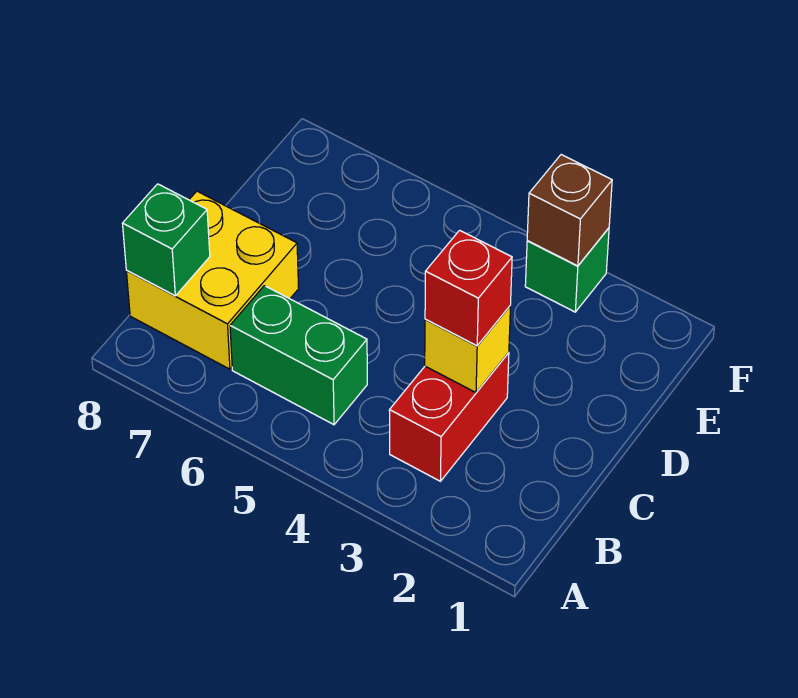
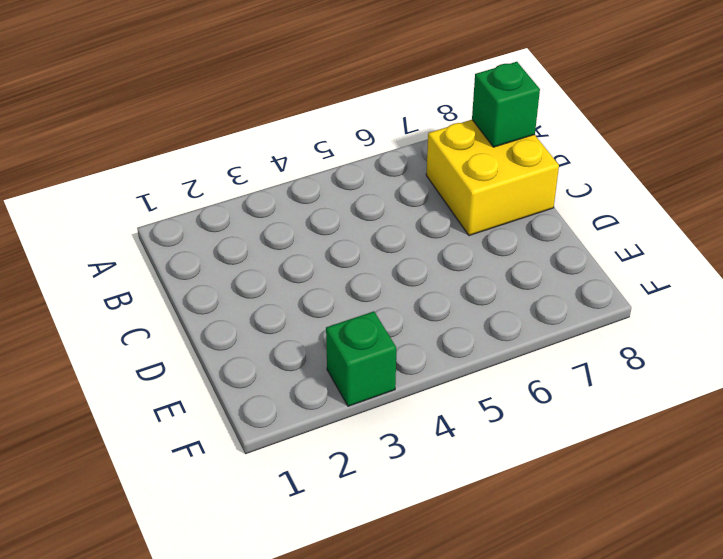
none -> red 1x2 brick [389,353,509,481]
none -> green 1x2 brick [230,286,367,425]

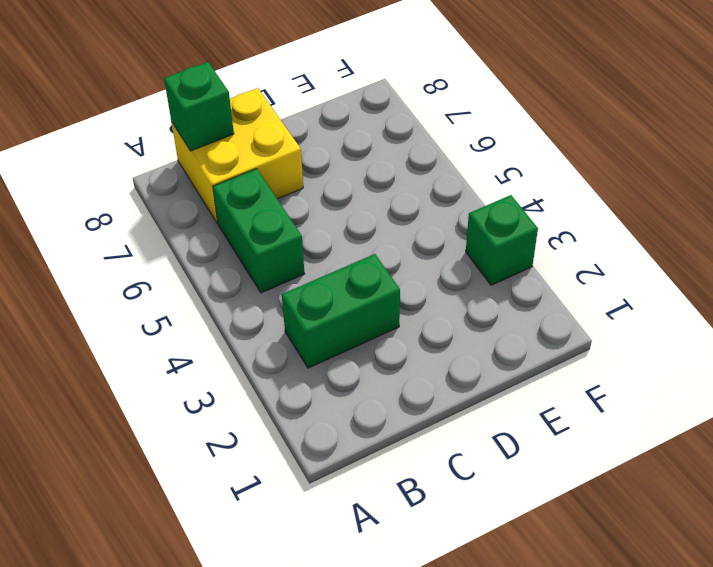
green 1x2 brick [282,254,400,368] -> red 1x2 brick [389,353,509,481]
none -> yellow 1x1 brick [425,306,510,393]
none -> brown 1x1 brick [527,155,612,266]

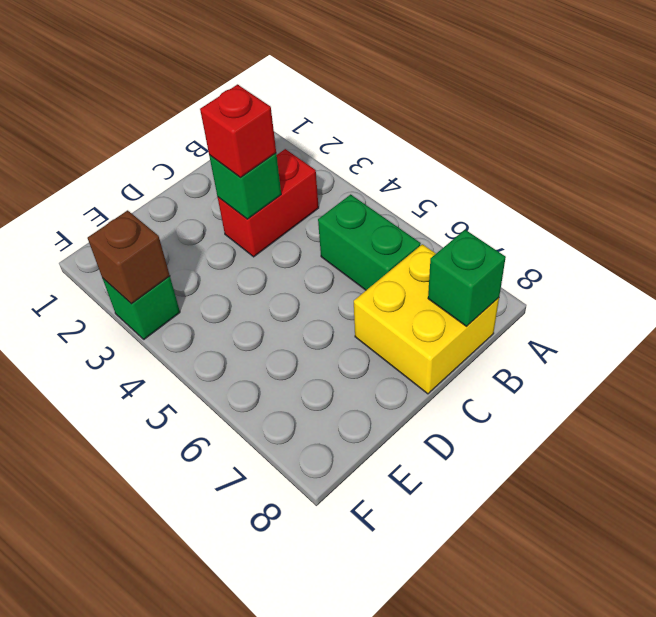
green 1x1 brick [209,153,281,219] -> yellow 1x1 brick [425,306,510,393]

